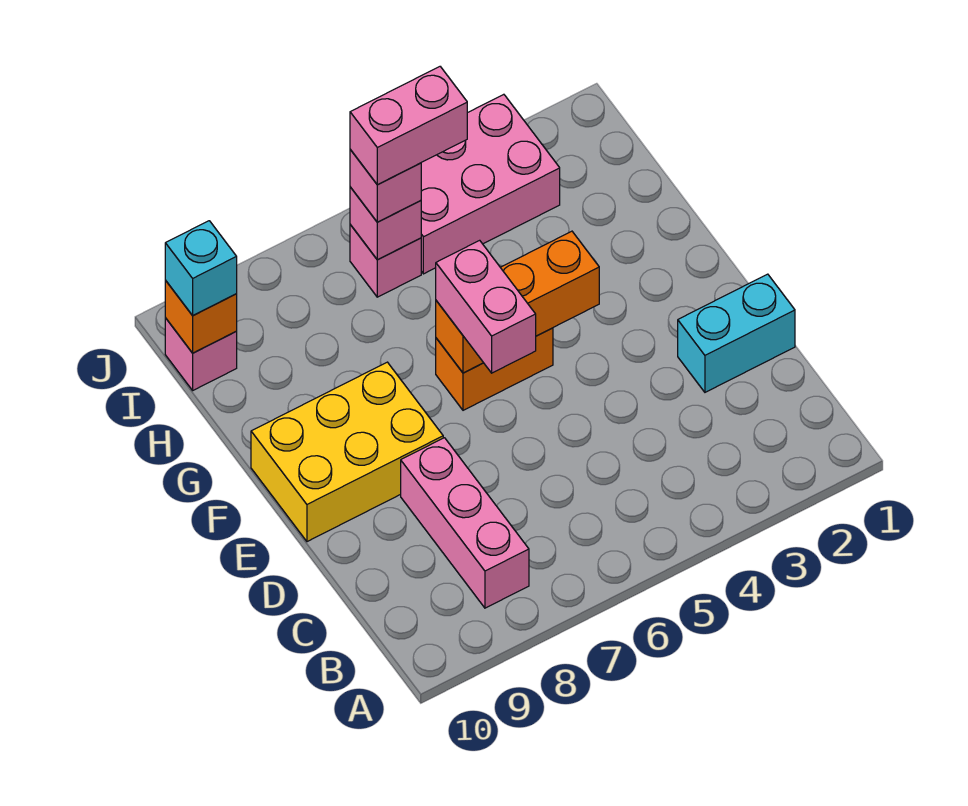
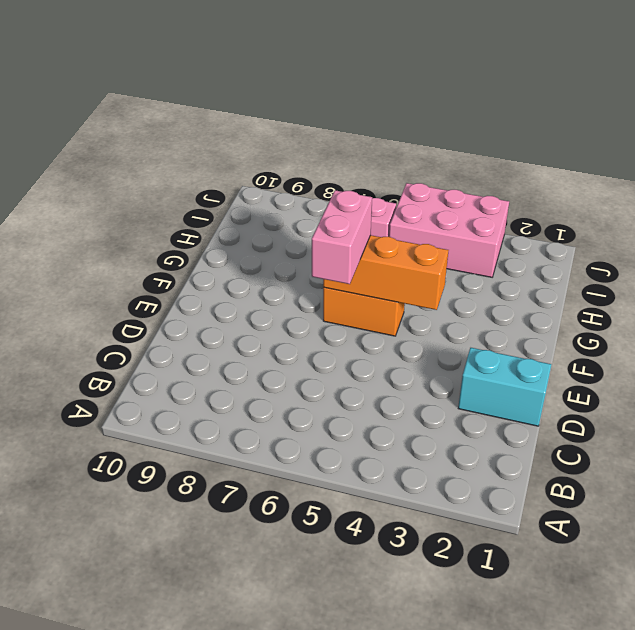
none -> pink 1x3 brick [401,438,529,608]
none -> yellow 2x3 brick [251,362,443,542]
none -> pink 1x1 brick [165,318,237,390]

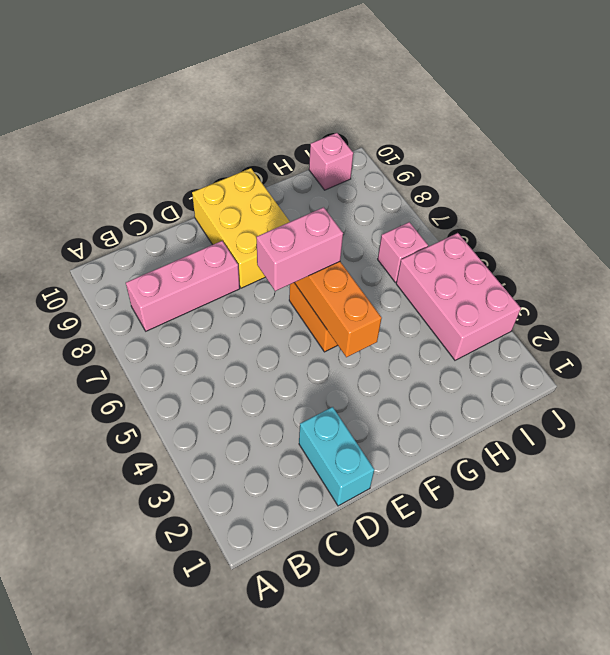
none -> pink 1x1 brick [350,187,421,260]
none -> orange 1x1 brick [165,280,237,353]
none -> pink 1x1 brick [350,150,421,222]

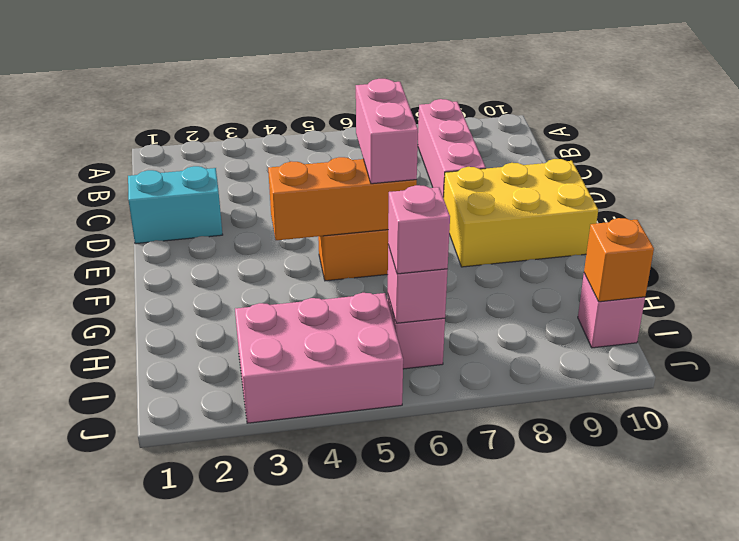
none -> cyan 1x1 brick [165,221,237,316]
none -> pink 1x2 brick [350,67,467,185]

